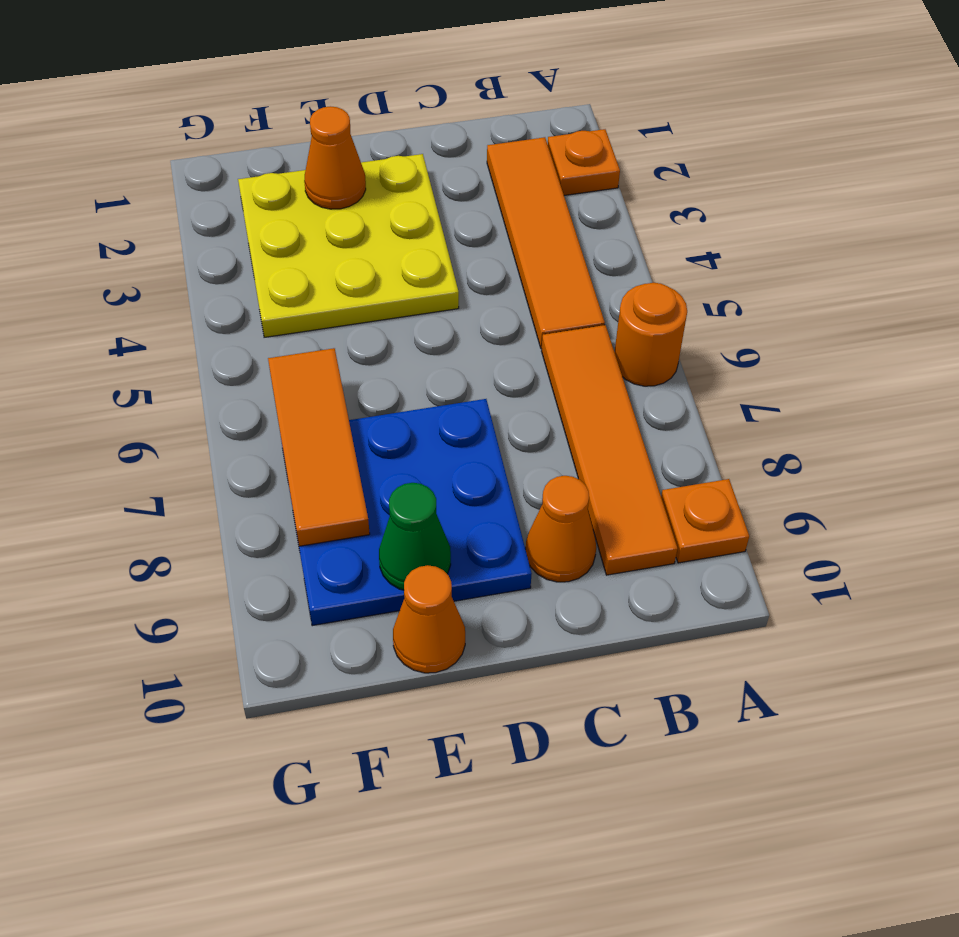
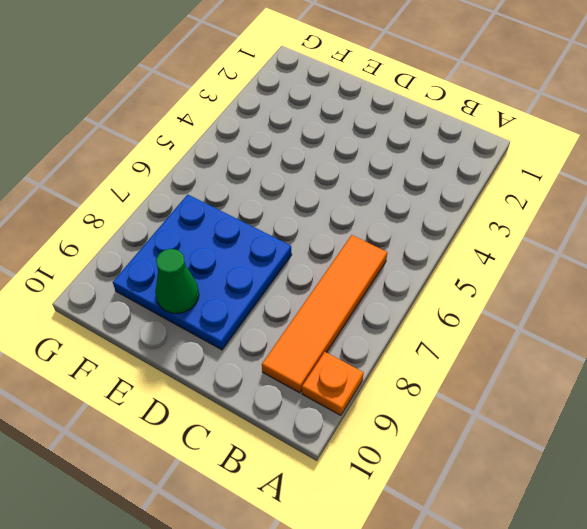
none -> orange 1x1 plate [548,129,620,195]
none -> orange 1x1 round brick [615,283,687,386]
none -> orange 1x4 tile [487,137,605,349]

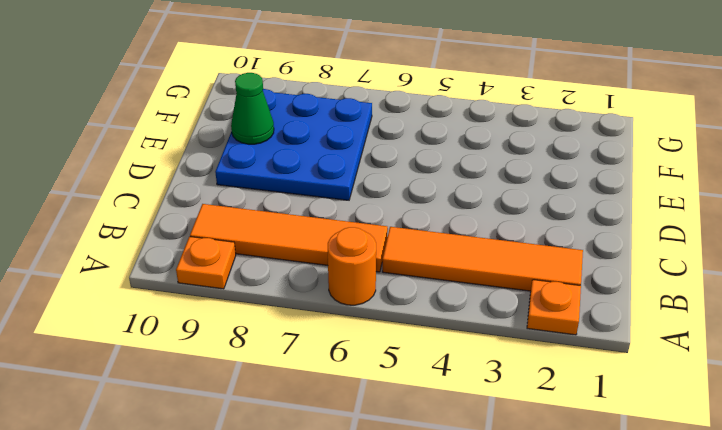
none -> orange 1x1 cone [526,476,596,582]
none -> yellow 3x3 plate [238,154,459,337]
none -> orange 1x1 cone [393,565,465,673]

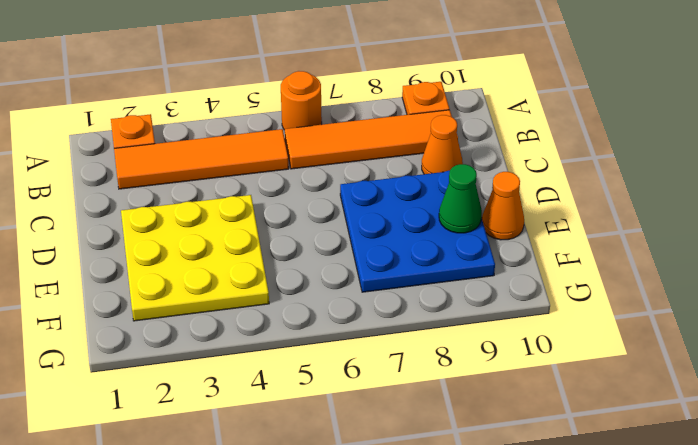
none -> orange 1x1 cone [304,106,366,209]
none -> orange 1x3 tile [268,348,370,546]

